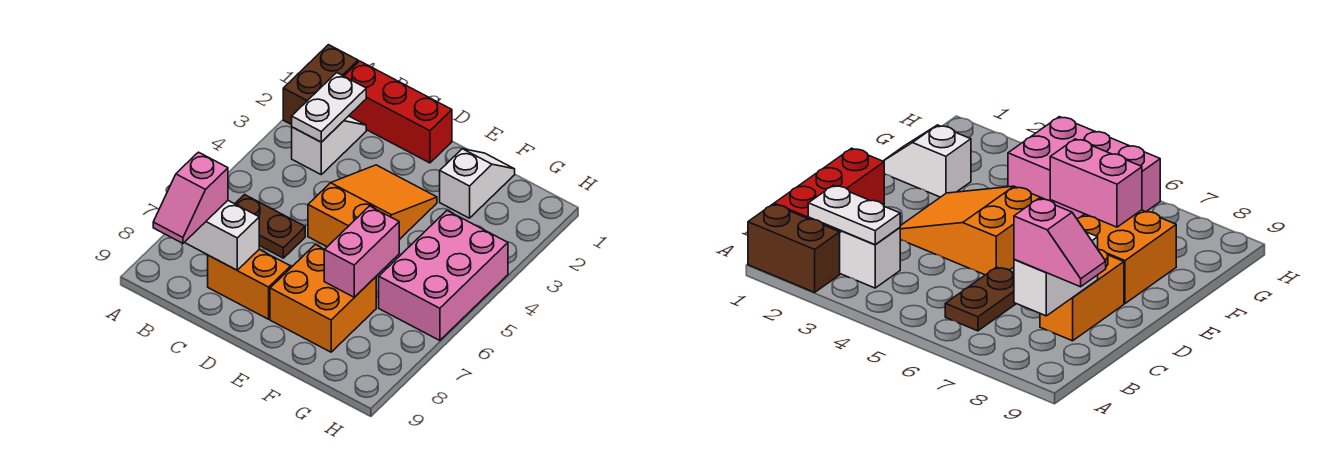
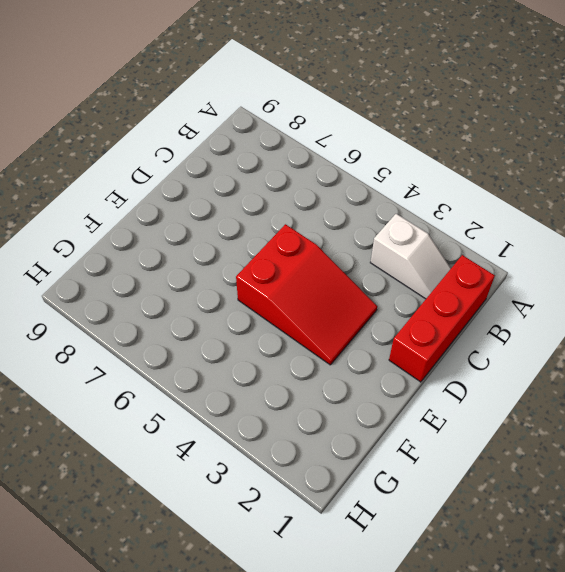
red 2x3 slope [236,224,377,365] -> orange 2x3 slope [308,165,437,247]
none -> brown 1x2 brick [283,45,358,125]
none -> brown 1x2 plate [235,195,305,258]
none -> orange 1x2 brick [208,250,291,319]

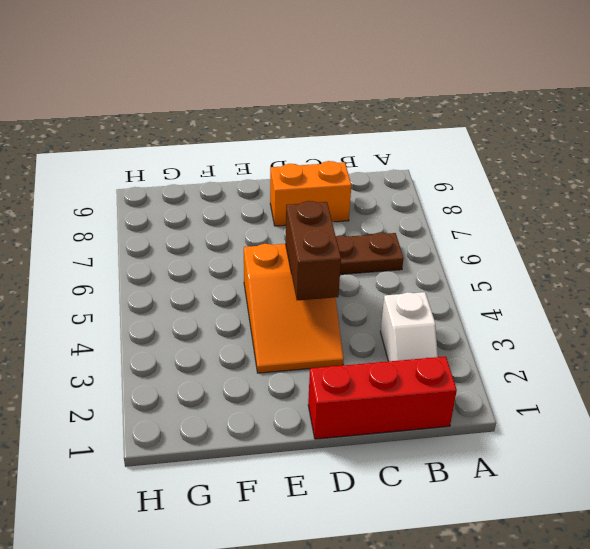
brown 1x2 brick [285,201,341,300] -> brown 1x2 brick moved to [283,45,358,125]
none -> orange 2x2 brick [270,245,376,352]
none -> white 1x2 slope [440,149,515,218]
none -> pink 2x3 brick [379,211,508,341]

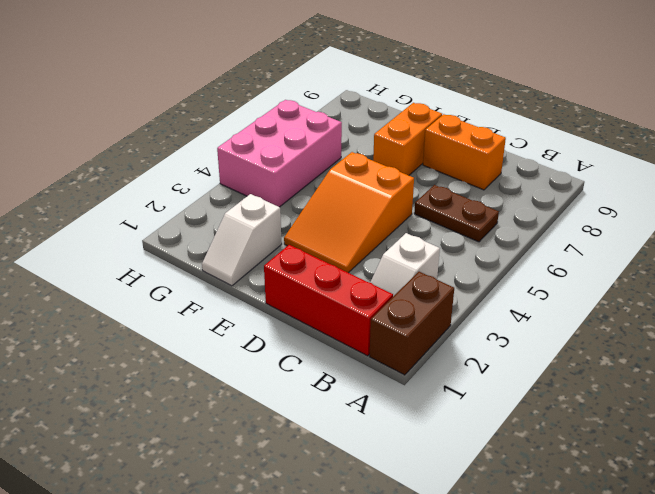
orange 1x2 brick [373,103,442,175] -> orange 2x2 brick [270,245,376,352]
none -> white 1x2 plate [292,73,366,142]
none -> white 1x2 brick [184,201,259,270]
none -> pink 1x2 brick [324,206,399,297]

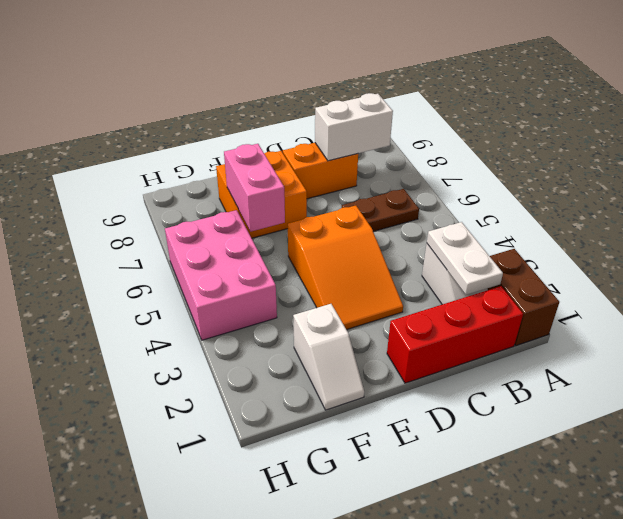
none -> pink 1x2 slope [153,152,228,243]

